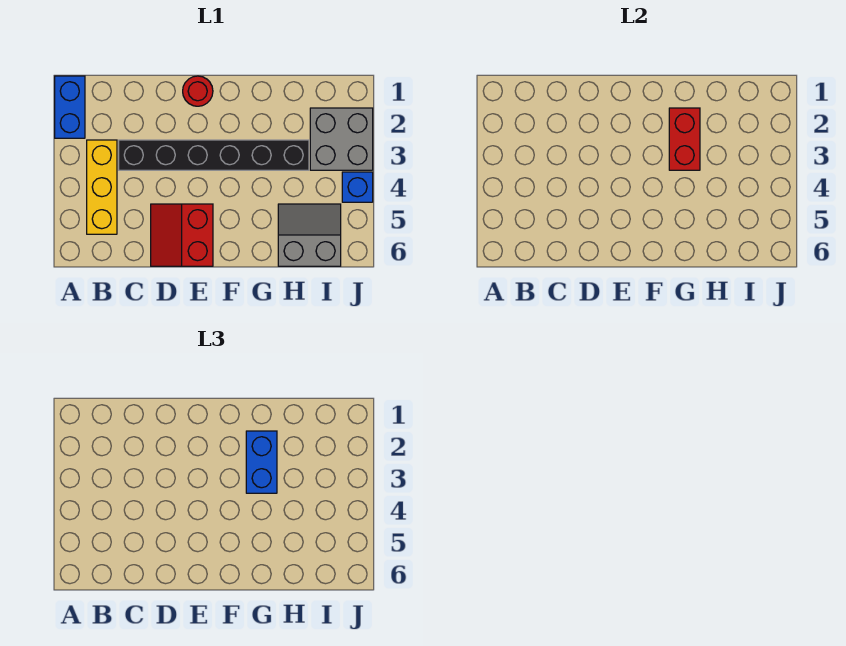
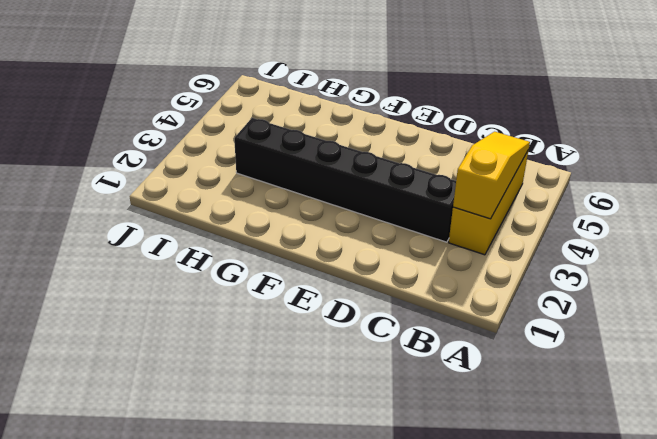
yellow 1x3 slope [453,132,530,219] -> none
none -> blue 1x2 brick [55,76,85,138]
none -> red 2x2 slope [151,204,213,266]

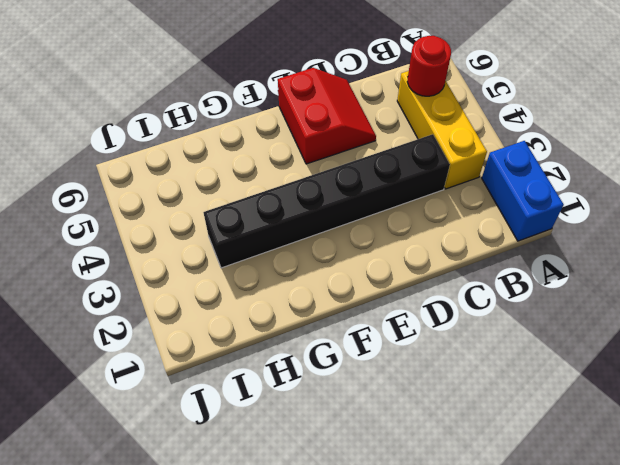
red 1x1 round brick [407,36,451,96] -> red 1x1 round brick moved to [183,76,213,106]
none -> grey 2x2 slope [278,204,341,266]
none -> grey 2x2 brick [310,108,373,170]

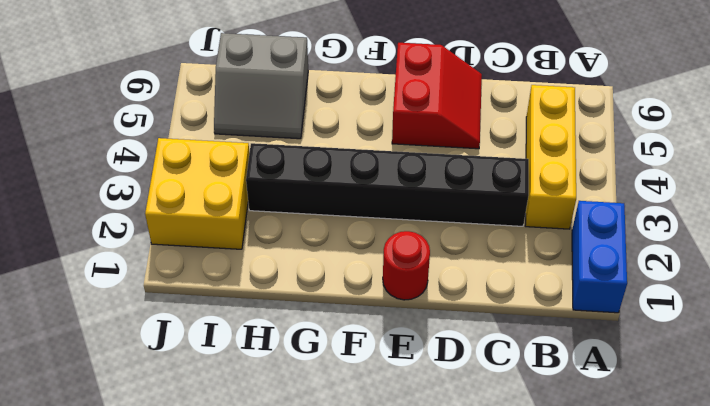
yellow 2x2 brick [145,138,250,249] -> grey 2x2 brick [310,108,373,170]
none -> blue 1x1 brick [342,172,373,202]
none -> red 1x2 brick [669,108,700,170]

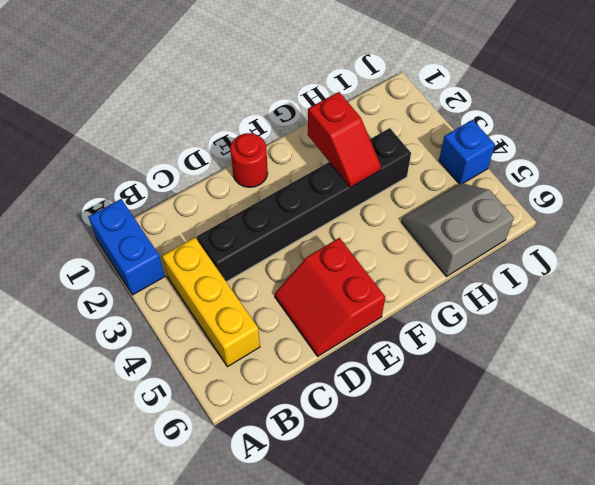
red 1x2 slope [308,92,381,188] -> red 1x2 brick [669,108,700,170]
none -> grey 2x2 brick [310,108,373,170]
none -> blue 1x2 brick [246,431,277,493]

